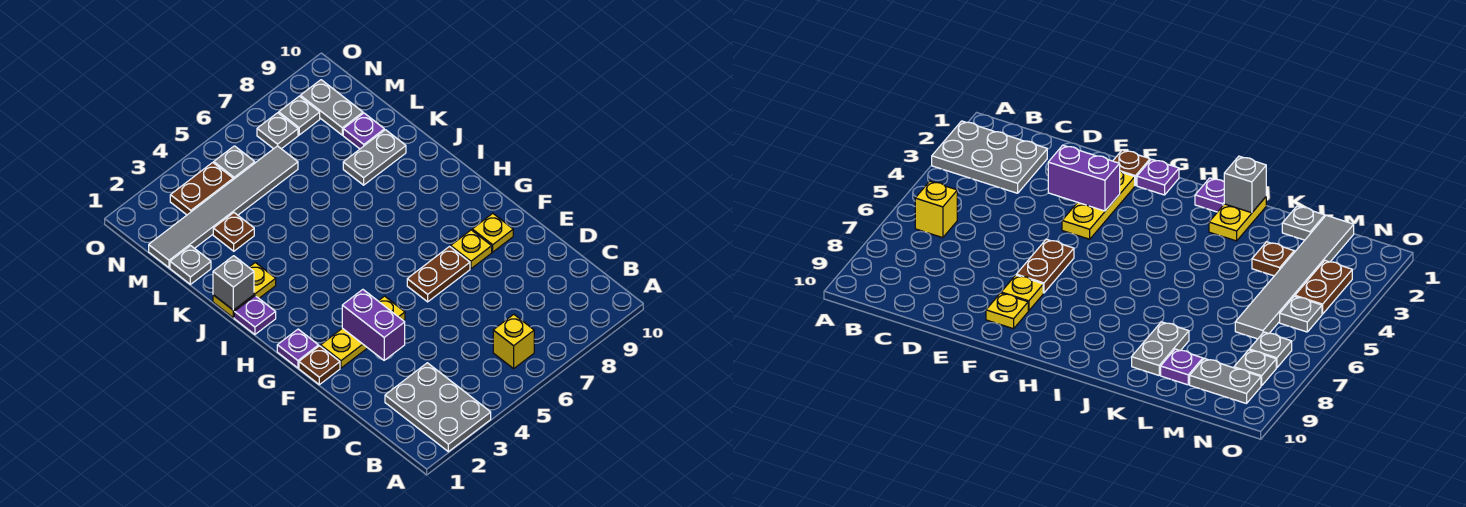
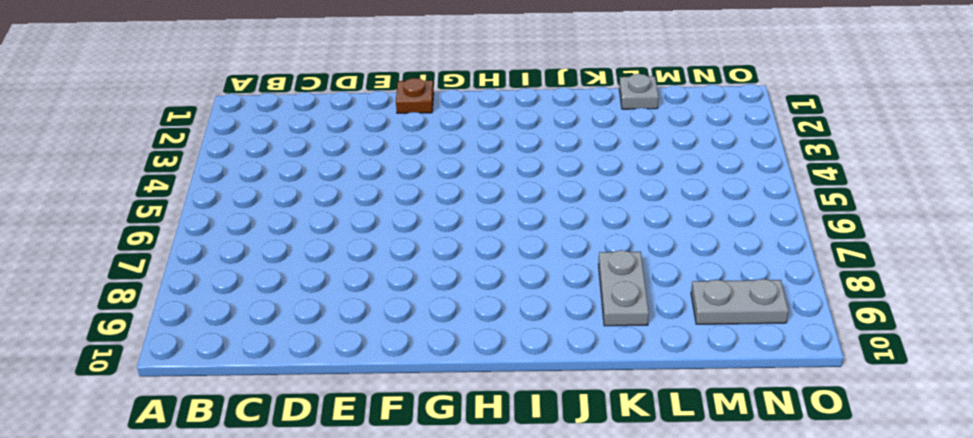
none -> grey 2x3 plate [385,363,491,452]
none -> yellow 1x1 brick [493,314,534,369]
none -> yellow 1x3 plate [321,296,405,368]

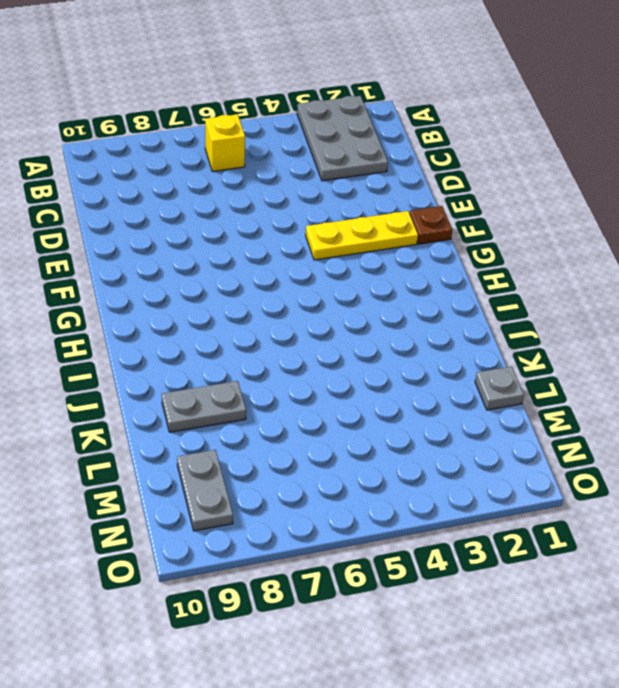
none -> brown 1x2 plate [407,247,470,302]
none -> yellow 1x1 plate [451,230,492,269]
none -> yellow 1x1 plate [472,213,513,252]

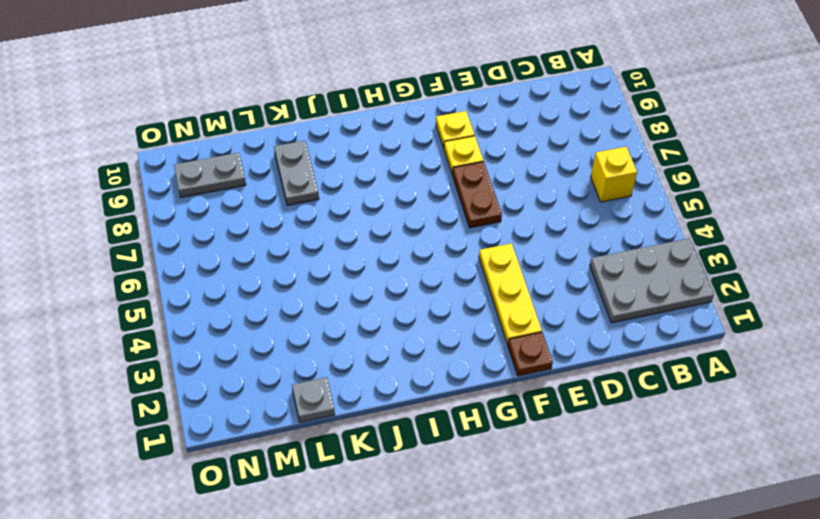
none -> purple 1x1 plate [277,329,319,368]
none -> purple 1x1 plate [234,296,276,334]
none -> yellow 1x2 plate [213,262,276,318]

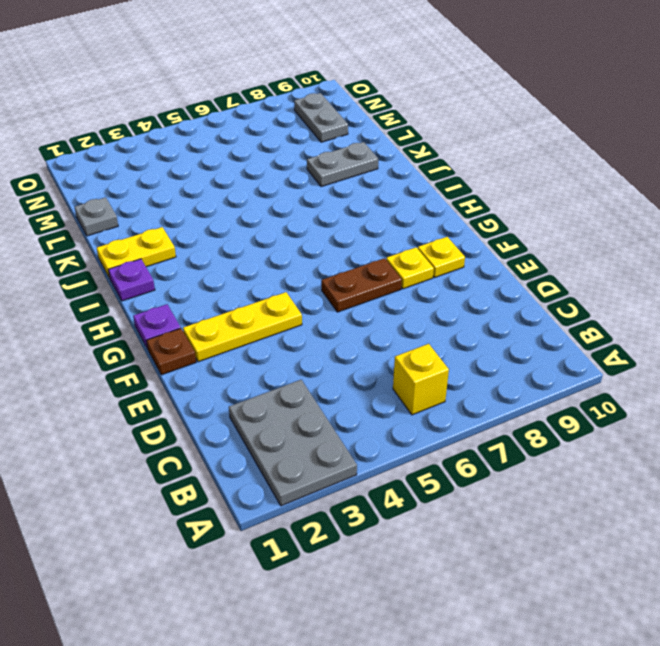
none -> brown 1x1 plate [213,213,254,251]
none -> purple 1x1 plate [343,113,384,149]
none -> grey 1x6 tile [149,146,298,268]

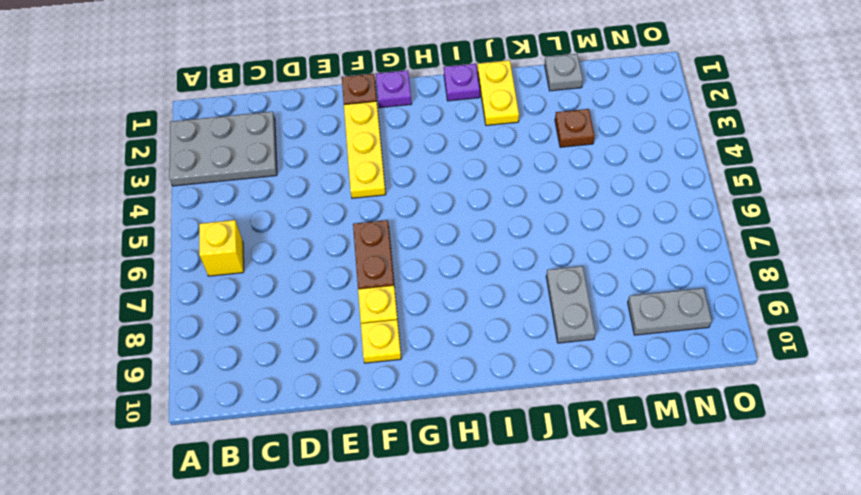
none -> purple 1x1 plate [343,113,384,149]
none -> grey 1x6 tile [149,146,298,268]
none -> brown 1x2 plate [170,162,233,215]

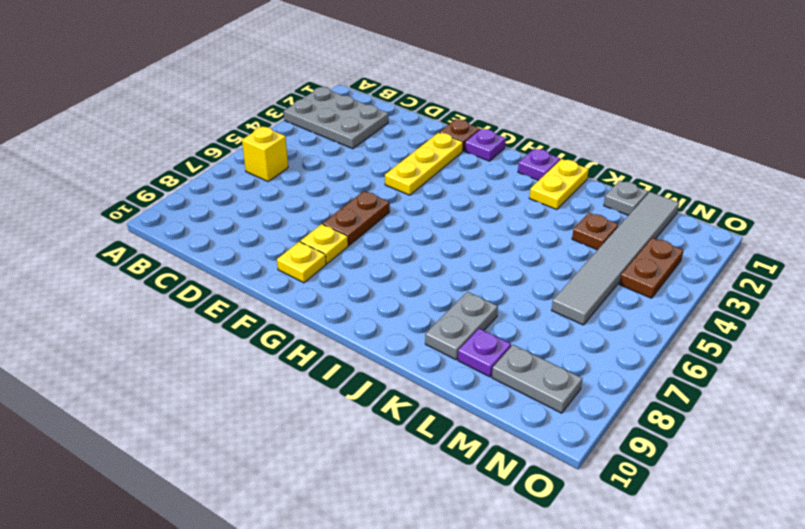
none -> grey 1x1 plate [214,146,255,180]
none -> grey 1x1 plate [257,113,298,149]
none -> grey 1x1 plate [279,96,320,135]

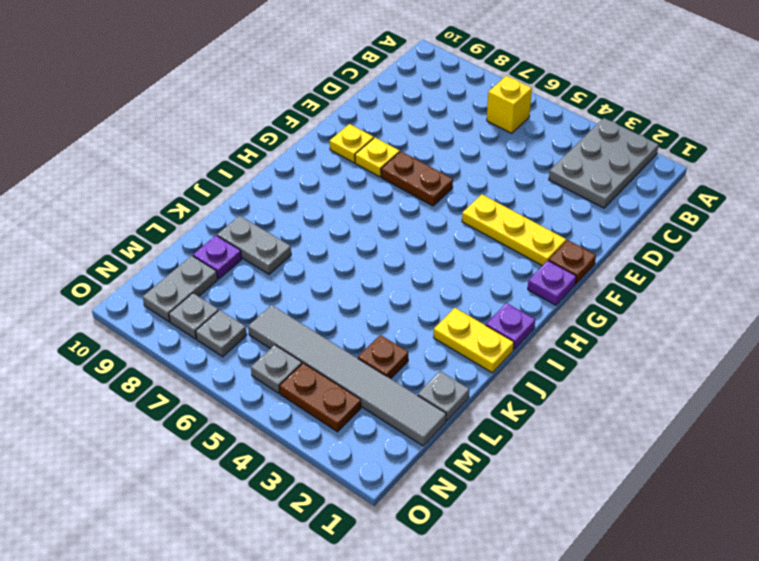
none -> purple 1x2 brick [342,290,405,360]
none -> grey 1x1 brick [213,256,254,310]

